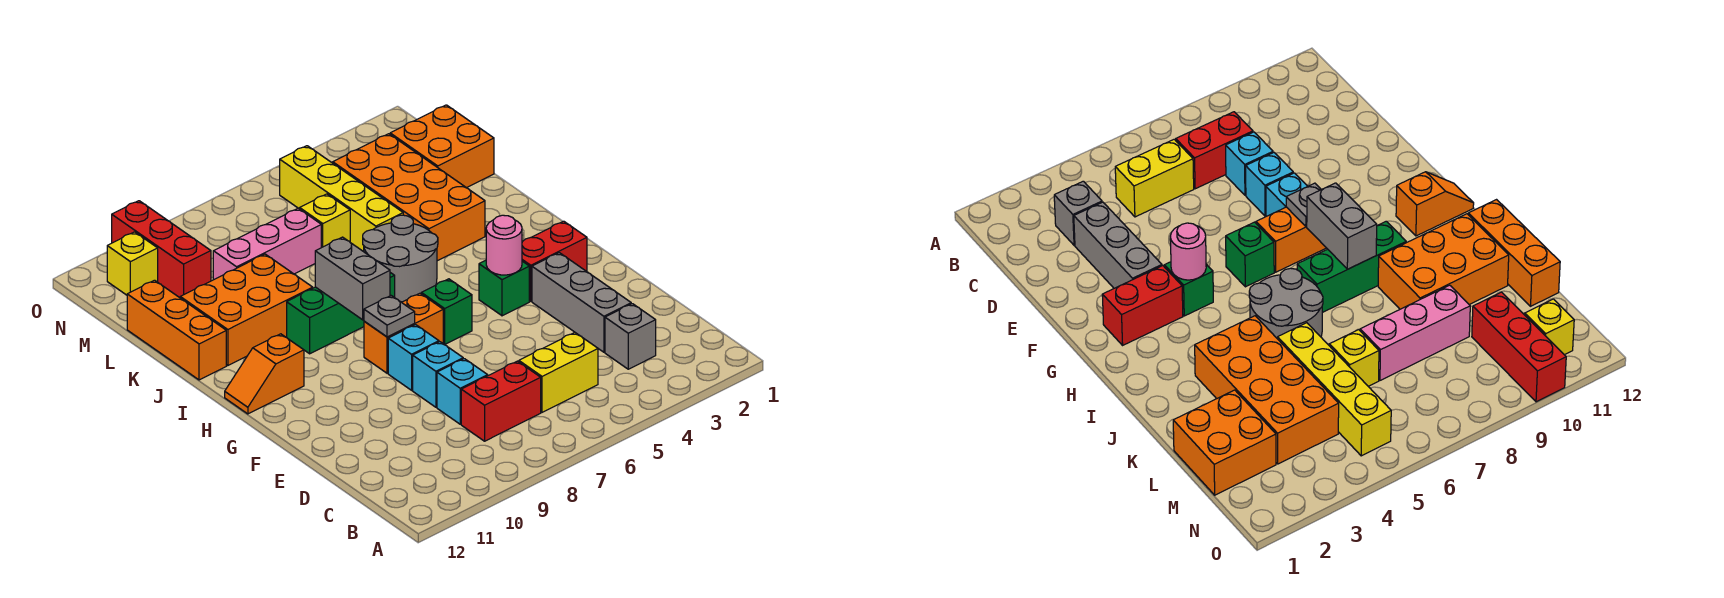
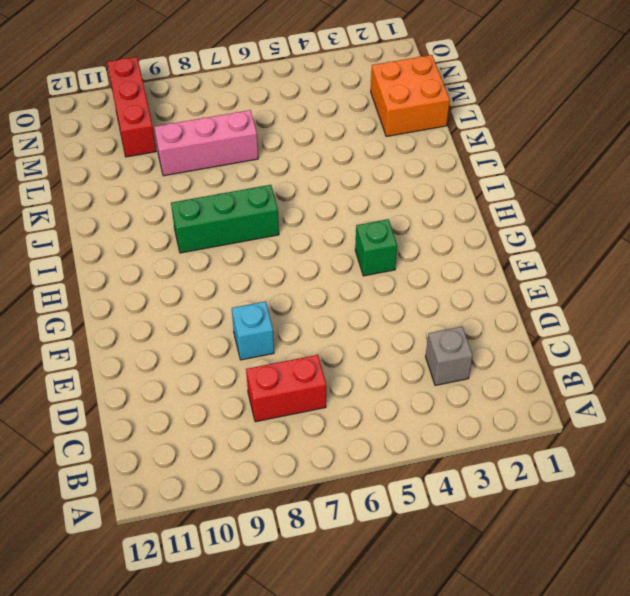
none -> yellow 1x2 brick [519,333,598,412]
none -> grey 1x3 brick [532,253,631,352]
none -> cyan 1x1 brick [437,359,488,424]

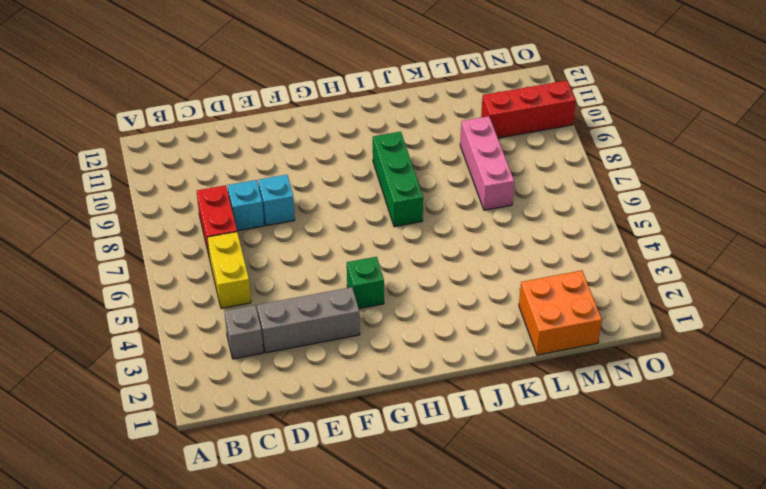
none -> cyan 1x1 brick [388,325,439,390]
none -> red 1x2 brick [522,221,587,301]
none -> green 1x1 brick [421,279,472,345]

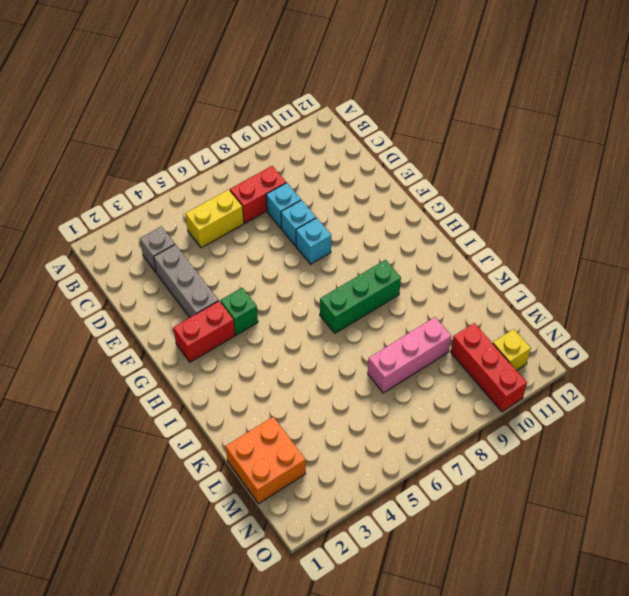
none -> green 1x1 brick [421,279,472,345]
none -> orange 1x2 brick [364,293,443,373]
none -> orange 1x2 slope [225,334,304,414]

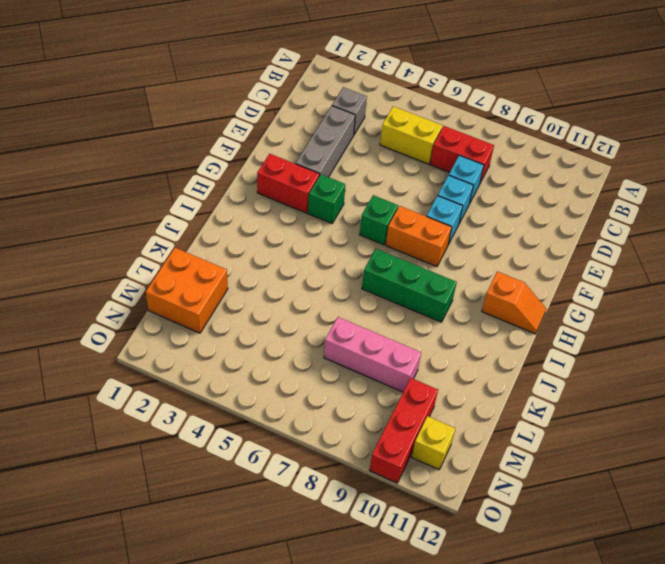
none -> grey 2x2 round brick [363,215,438,302]
none -> orange 2x4 brick [333,134,485,261]
none -> orange 2x3 brick [180,254,313,366]

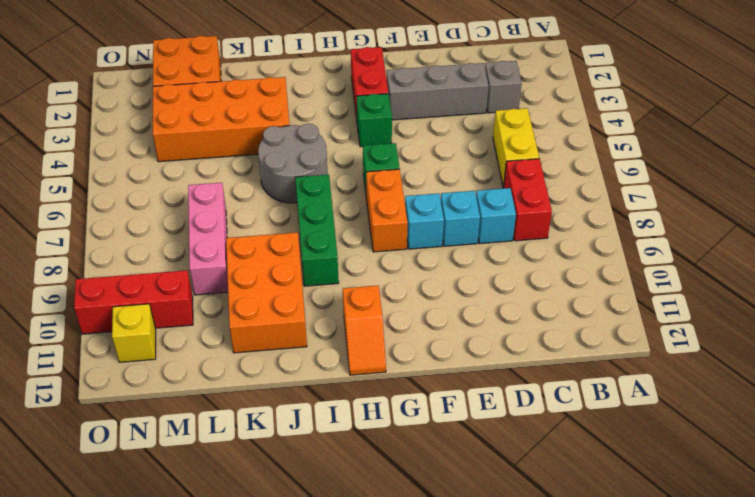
none -> orange 1x3 brick [127,280,226,380]
none -> yellow 1x4 brick [280,146,403,252]
none -> yellow 1x1 brick [300,194,350,248]

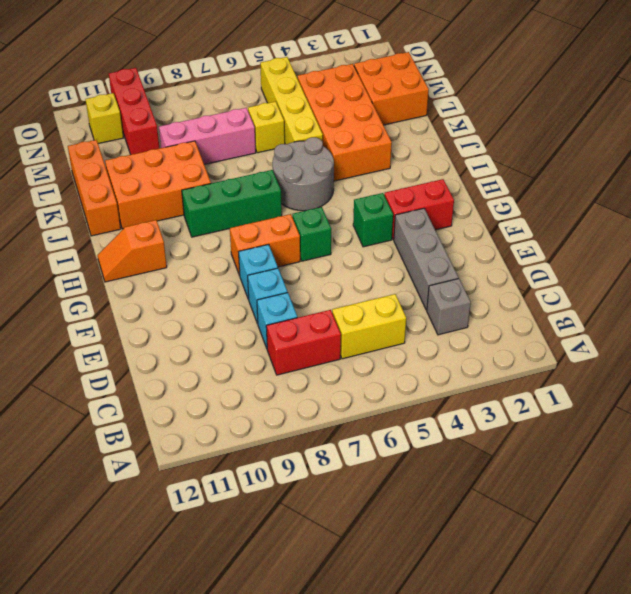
none -> pink 1x1 round brick [486,215,522,275]
none -> grey 1x1 plate [364,296,415,337]
none -> grey 1x2 brick [315,237,390,320]

